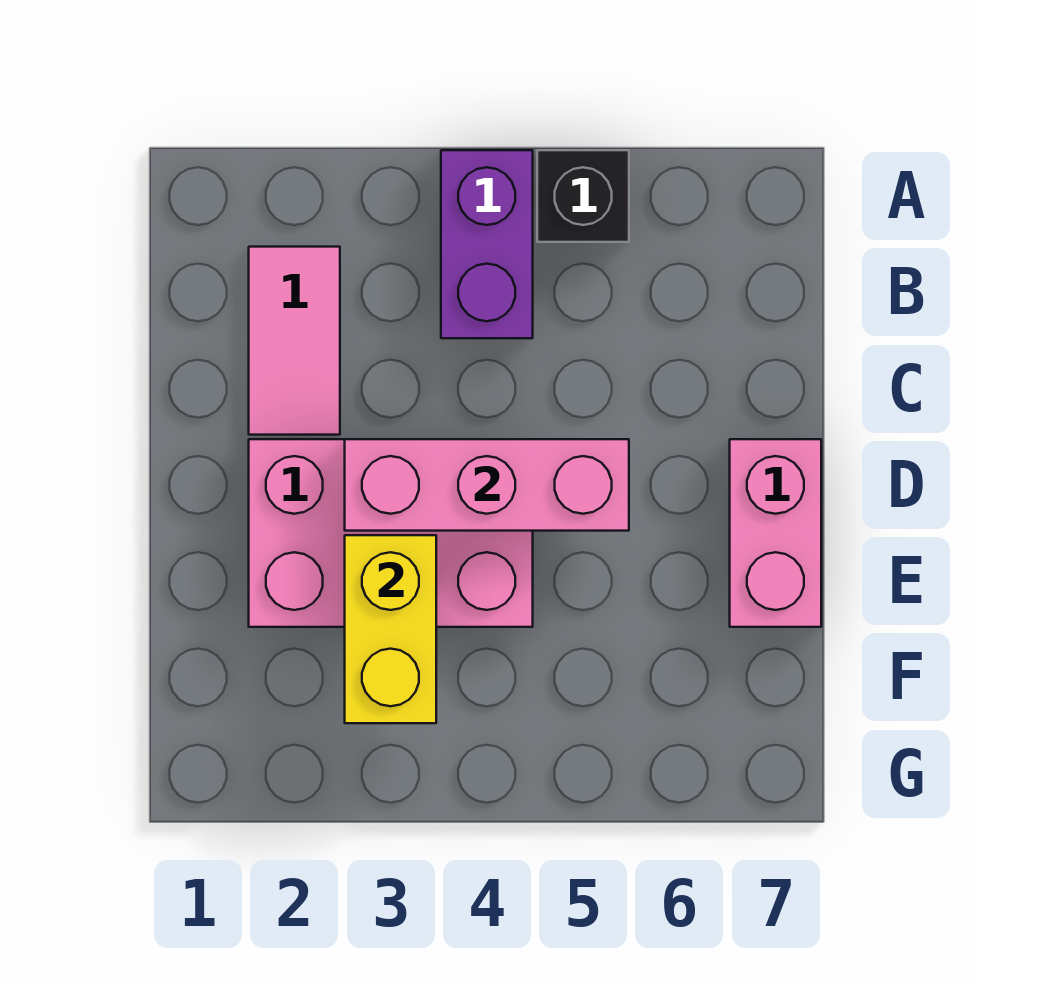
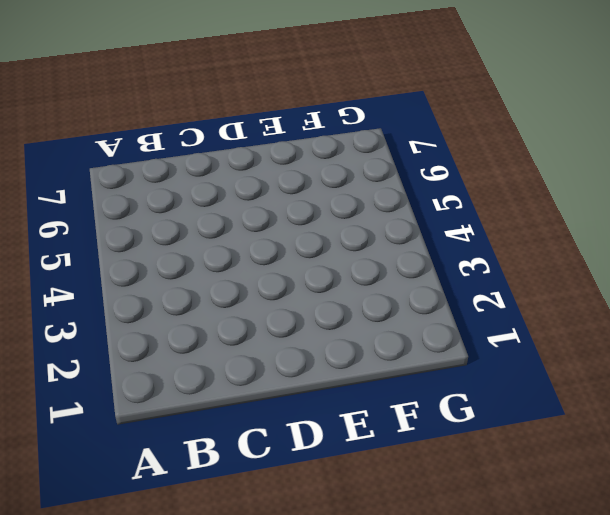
none -> purple 1x2 brick [441,150,533,338]
none -> black 1x1 brick [537,150,629,242]

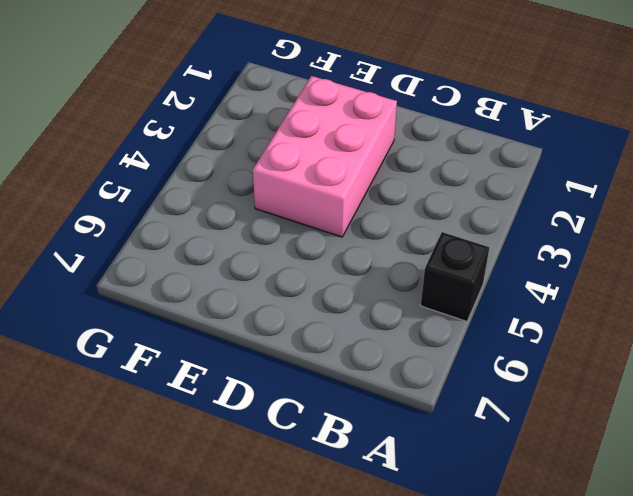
none -> purple 1x2 brick [441,150,533,338]
none -> pink 1x2 tile [249,247,340,435]

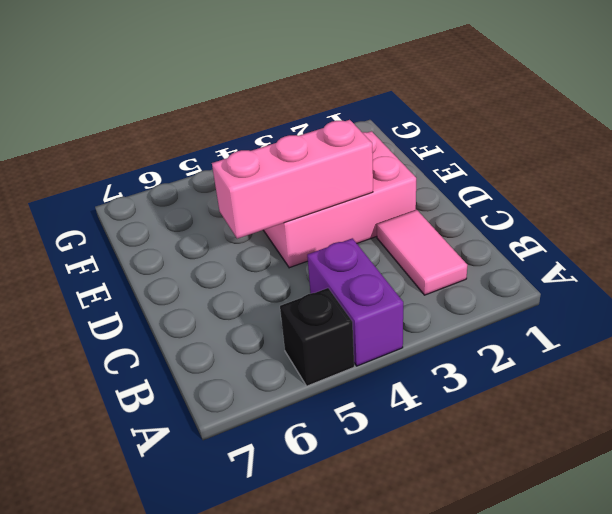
none -> pink 1x2 brick [730,439,821,627]
none -> yellow 1x2 brick [345,535,436,723]

